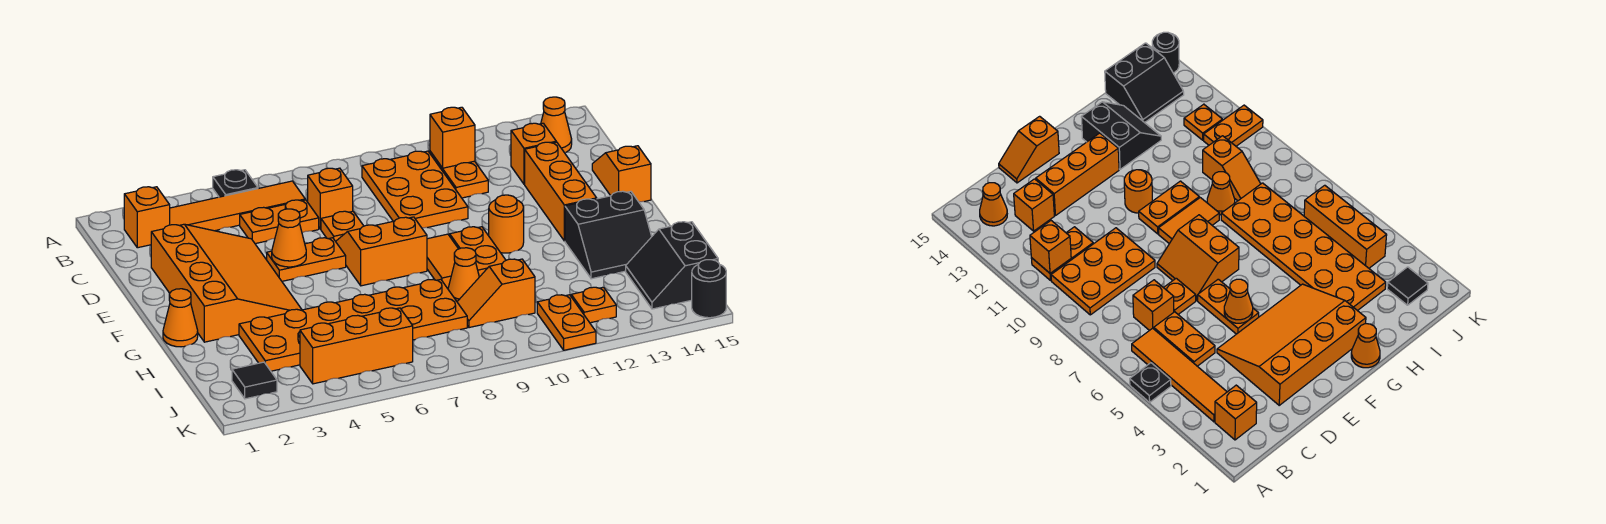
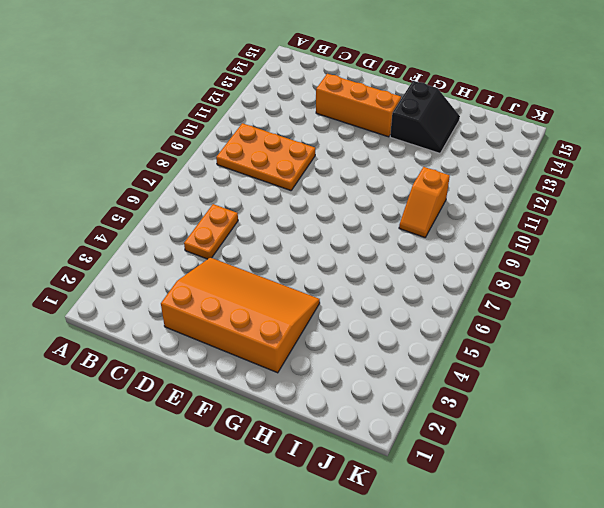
none -> black 1x1 plate [213,170,258,197]
none -> orange 1x1 brick [124,187,170,248]
none -> orange 1x4 tile [170,181,305,231]
none -> orange 1x2 plate [430,151,488,198]

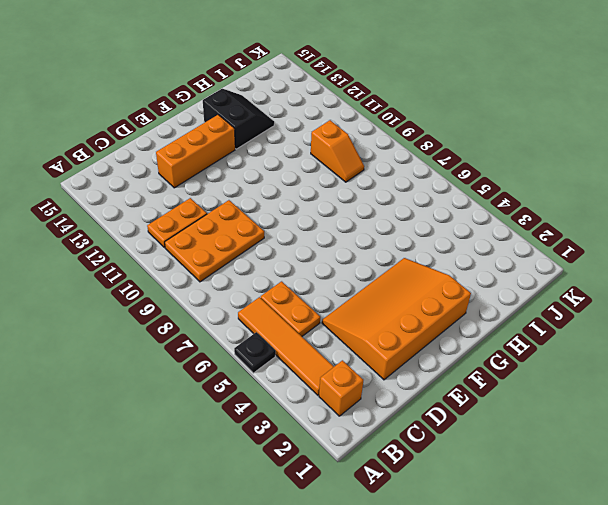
none -> orange 1x1 cone [541,97,572,153]
none -> orange 1x1 brick [308,168,353,229]
none -> orange 1x1 brick [511,123,556,184]
none -> orange 1x1 plate [321,211,363,241]

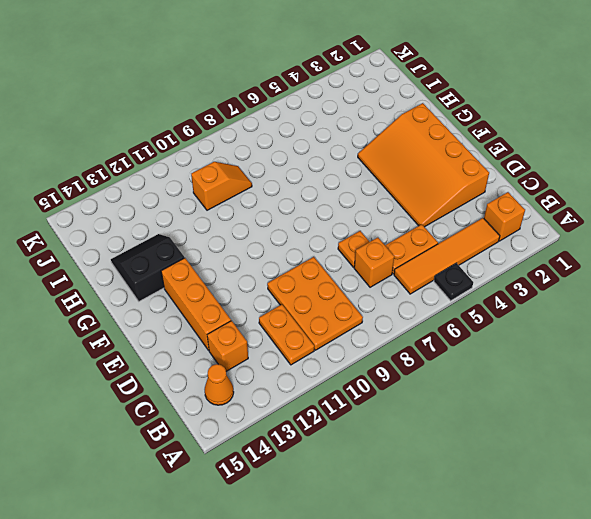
none -> orange 1x2 slope [592,146,651,202]
none -> orange 1x2 plate [267,238,346,281]
none -> orange 2x2 slope [336,217,427,286]
none -> orange 1x2 tile [427,234,458,289]

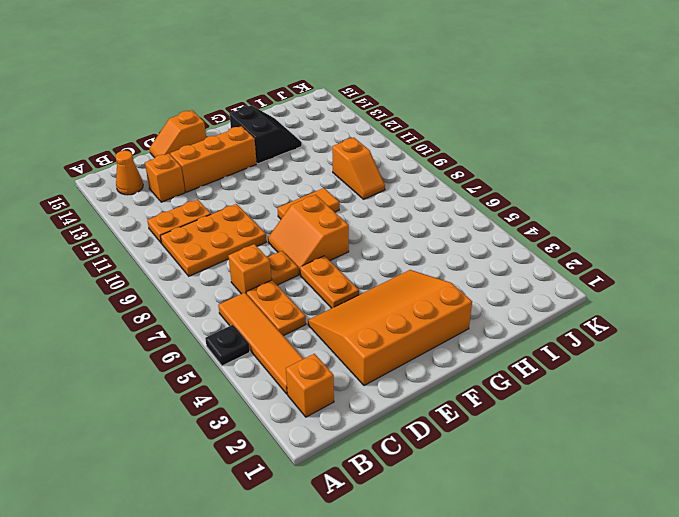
none -> orange 1x2 plate [450,227,506,277]
none -> orange 1x1 round brick [489,195,524,253]
none -> orange 1x1 cone [163,289,198,347]
none -> orange 2x6 plate [239,279,467,371]

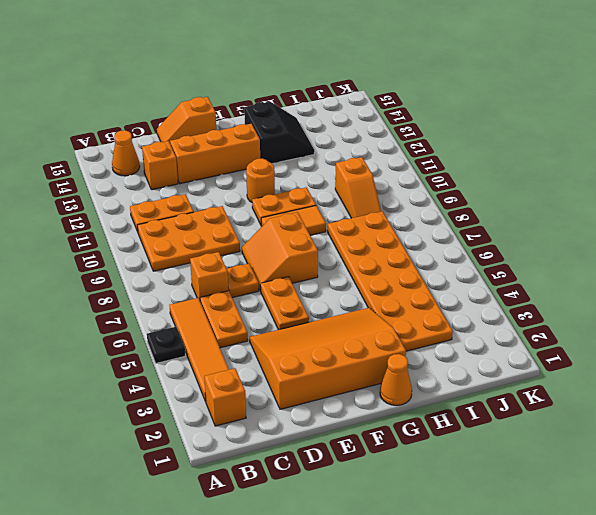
none -> orange 1x1 cone [448,248,479,301]
none -> black 2x2 slope [626,222,718,309]
none -> black 1x1 tile [232,362,277,399]
none -> orange 1x3 brick [300,308,413,384]

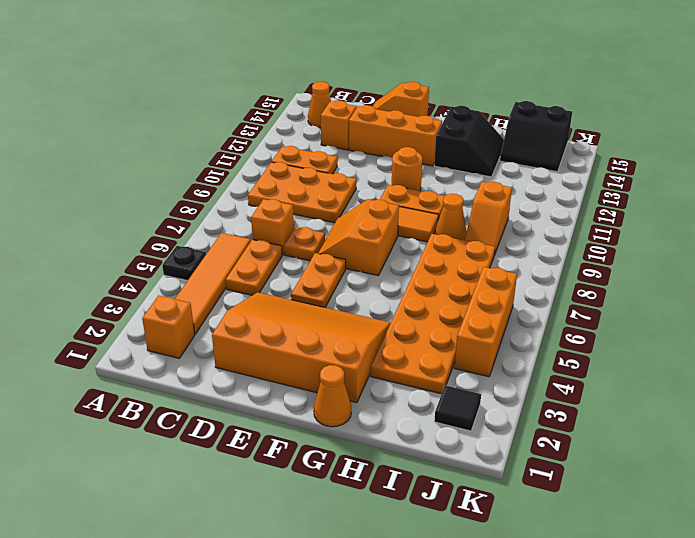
none -> orange 1x2 plate [537,295,596,350]
none -> orange 1x1 plate [571,287,616,323]
none -> black 1x1 round brick [692,260,726,318]
none -> orange 1x1 brick [430,107,475,168]

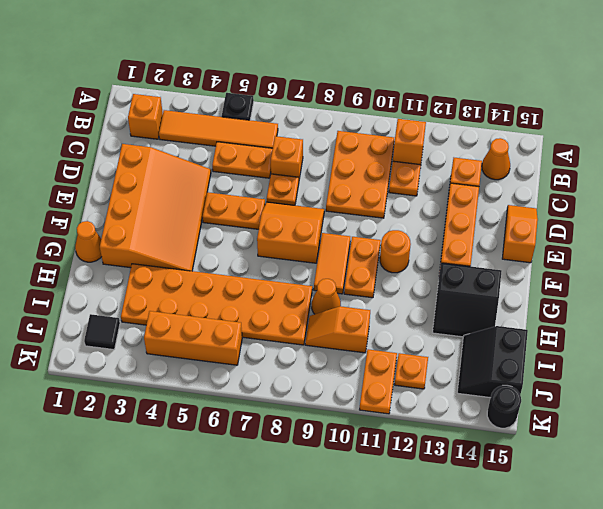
none -> orange 1x1 cone [272,209,306,267]

